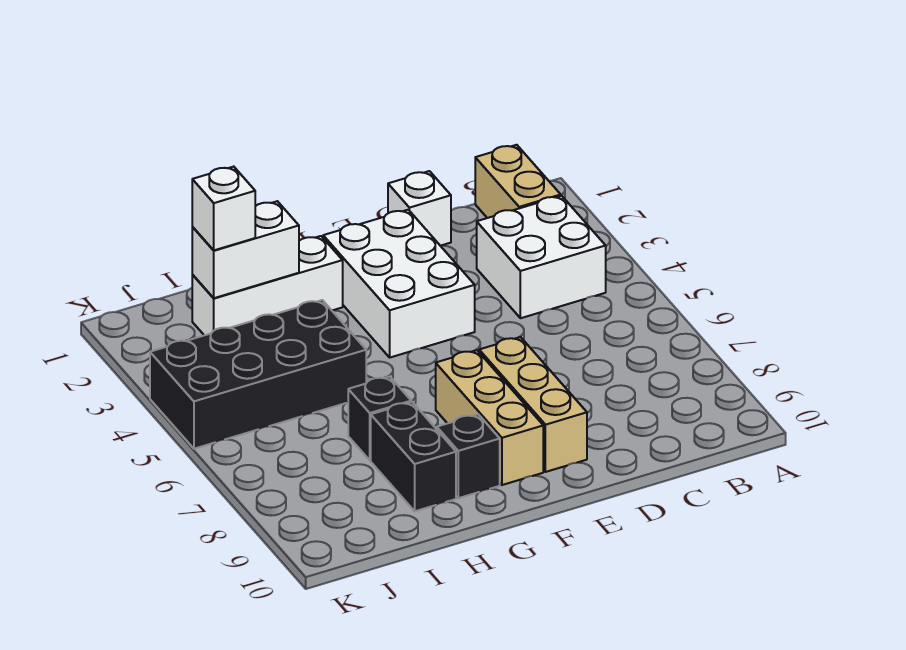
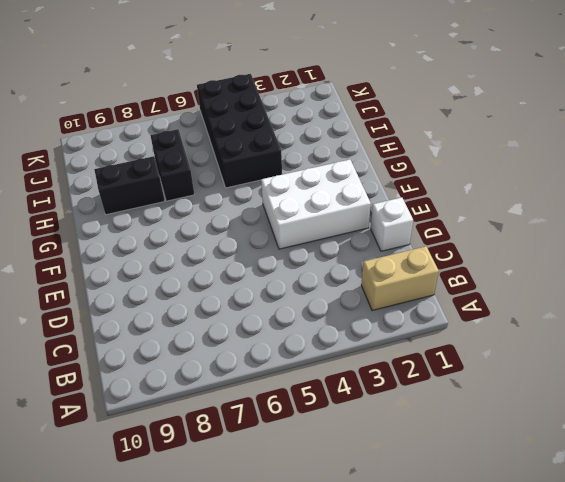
black 1x2 brick [150,129,195,201] -> black 1x1 brick [348,377,411,460]
none -> white 2x2 brick [477,196,606,318]
none -> tan 1x3 brick [479,337,587,472]
none -> tan 1x3 brick [436,350,543,485]

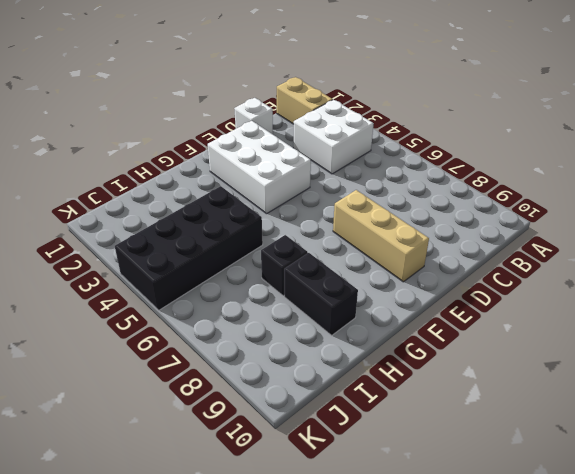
none -> tan 1x3 brick [436,350,543,485]
none -> white 1x3 brick [192,236,343,335]
none -> black 1x1 brick [437,414,500,498]

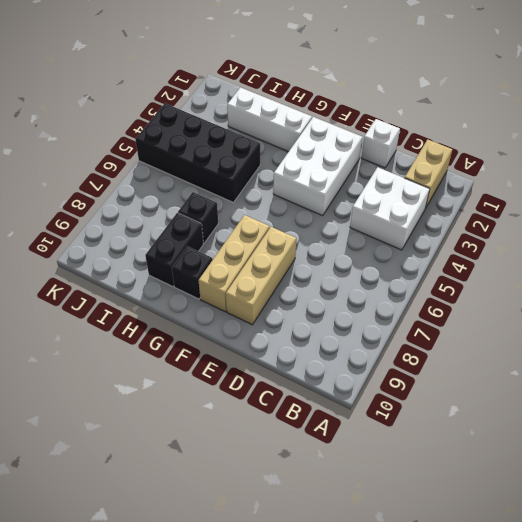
none -> white 1x2 brick [192,201,299,298]
none -> white 1x1 brick [192,167,255,250]

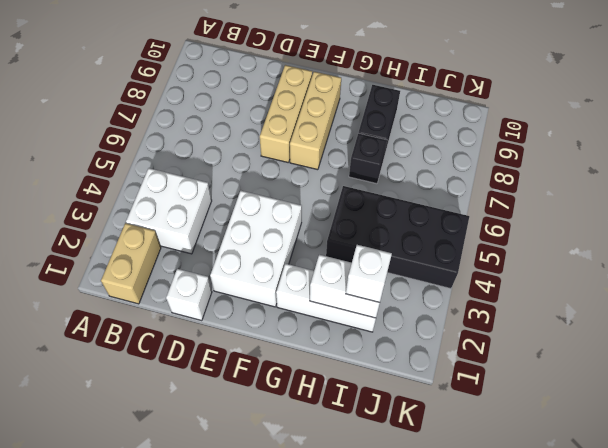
none -> black 1x1 brick [437,414,500,498]

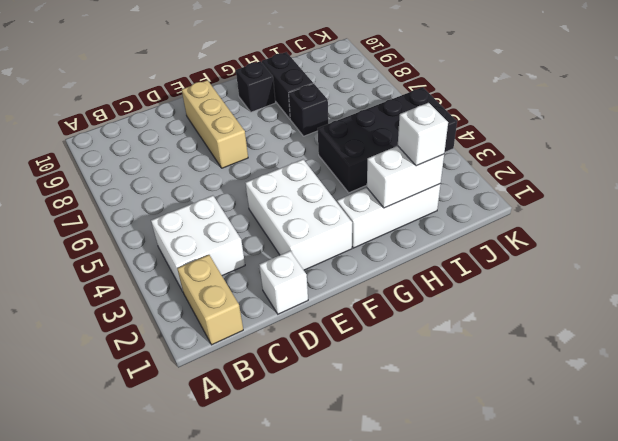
none -> tan 1x3 brick [436,350,543,485]

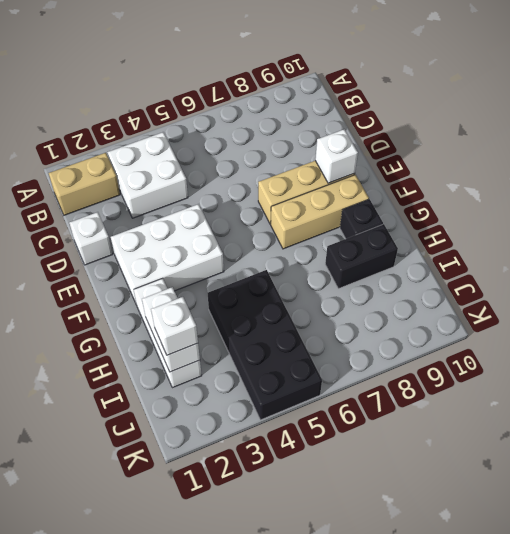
white 1x1 brick [315,129,358,183] -> none
none -> black 1x1 brick [348,377,411,460]

